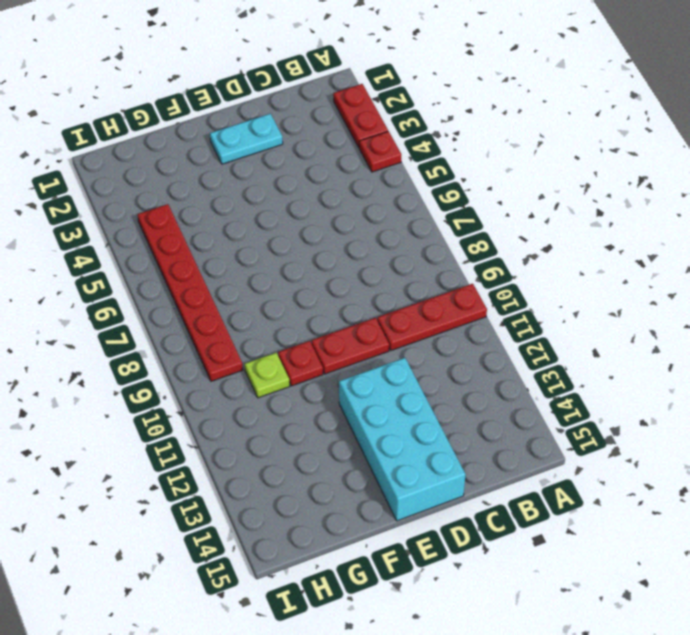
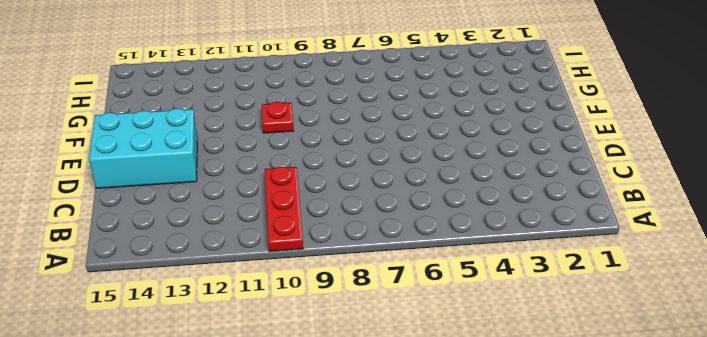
cyan 2x3 brick [89,108,197,188] -> cyan 2x4 brick [339,358,466,521]
none -> red 1x2 plate [333,84,388,147]
none -> red 1x1 plate [359,131,401,172]

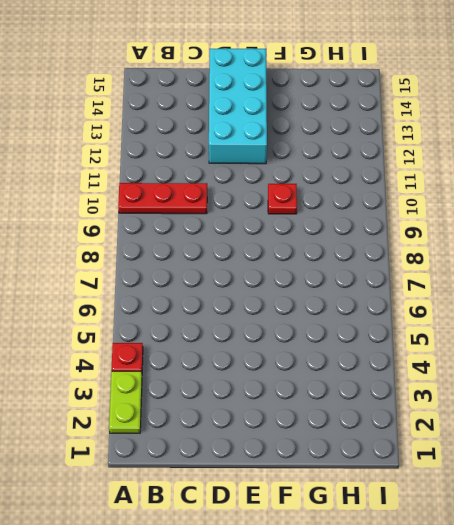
lime 1x2 plate [109,371,142,433] -> red 1x2 plate [333,84,388,147]
none -> cyan 1x2 plate [210,114,283,164]
none -> red 1x2 plate [311,318,389,374]

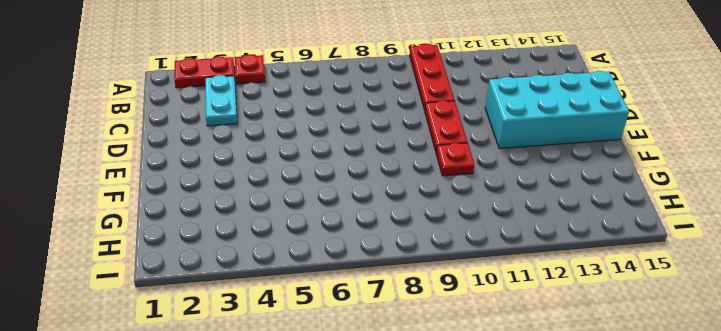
cyan 1x2 plate [205,75,237,126] -> cyan 1x2 plate moved to [210,114,283,164]
none -> lime 1x1 plate [245,353,290,398]
none -> red 1x6 plate [137,204,243,381]

